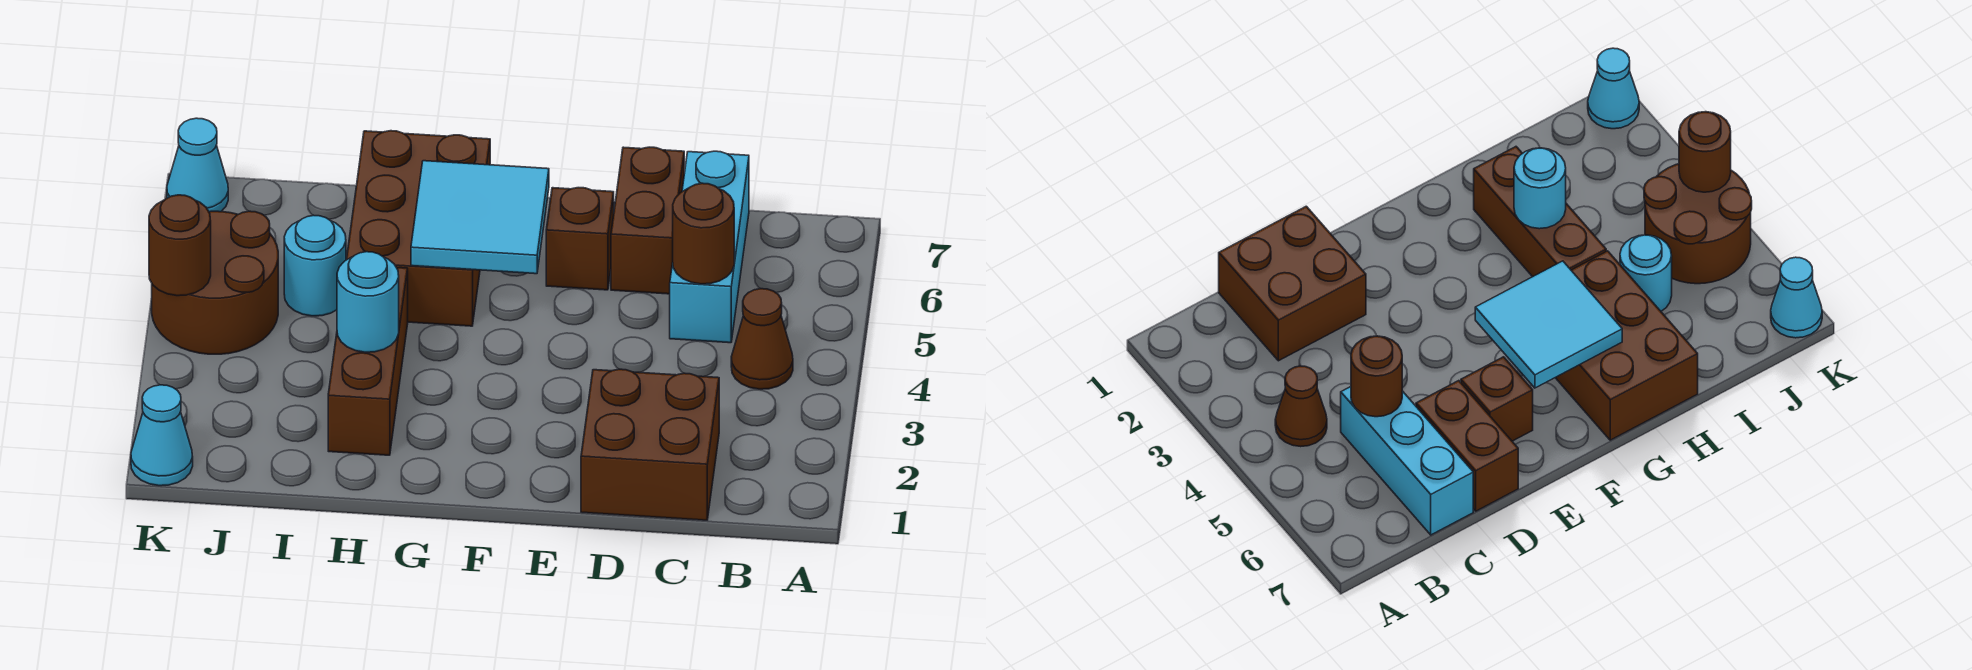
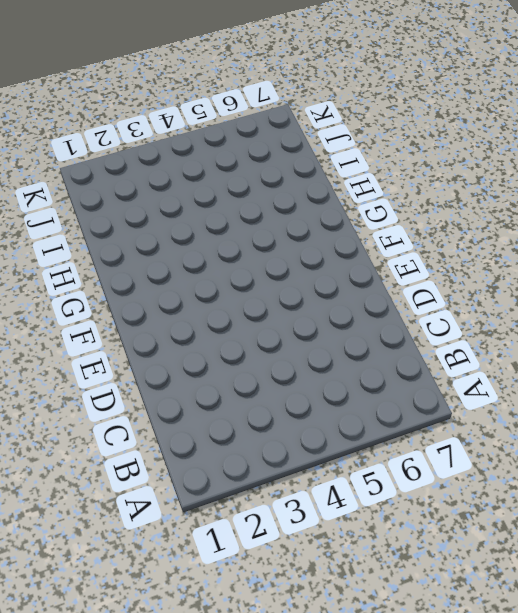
none -> brown 1x1 cone [731,289,793,389]
none -> brown 2x2 brick [581,369,719,520]
none -> cyan 1x3 brick [670,151,749,343]

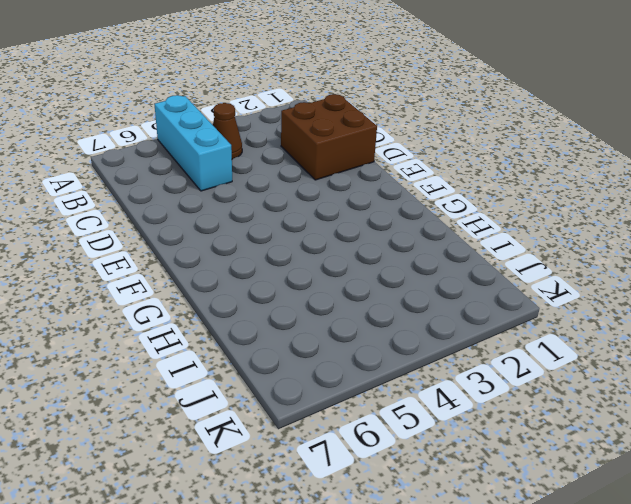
cyan 1x3 brick [154,95,232,191] -> cyan 1x3 brick turned to [670,151,749,343]
none -> brown 1x2 brick [611,147,684,294]
none -> brown 1x1 brick [546,188,614,290]
none -> brown 2x3 brick [347,131,490,326]

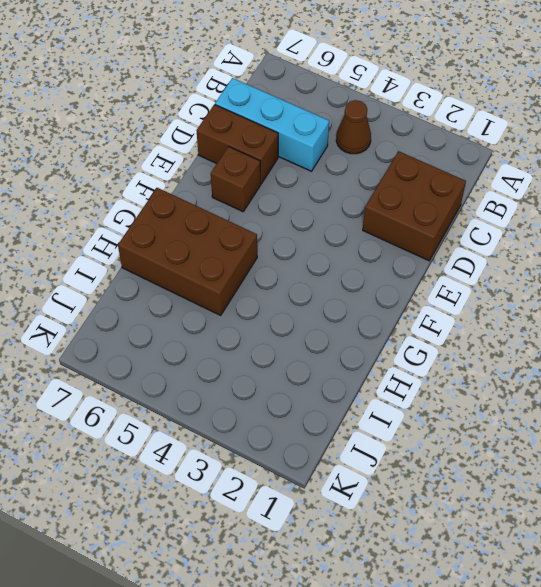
none -> brown 1x3 brick [328,268,408,455]
none -> cyan 1x1 round brick [284,215,346,316]
none -> brown 2x2 round brick [152,211,278,354]

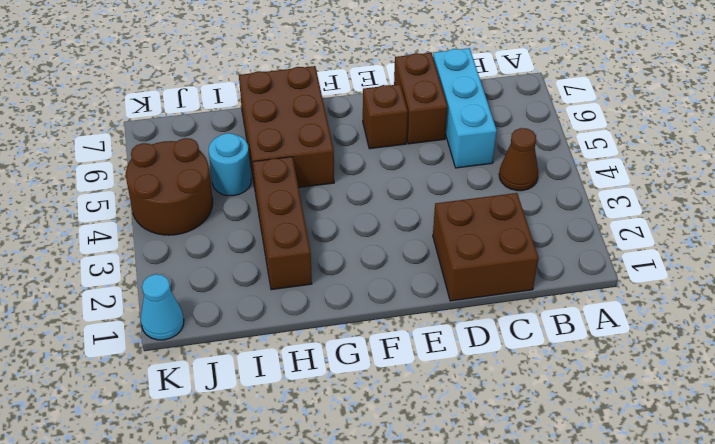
none -> cyan 1x1 cone [167,118,228,212]
none -> brown 1x1 round brick [673,183,734,284]
none -> cyan 2x2 tile [411,161,549,274]

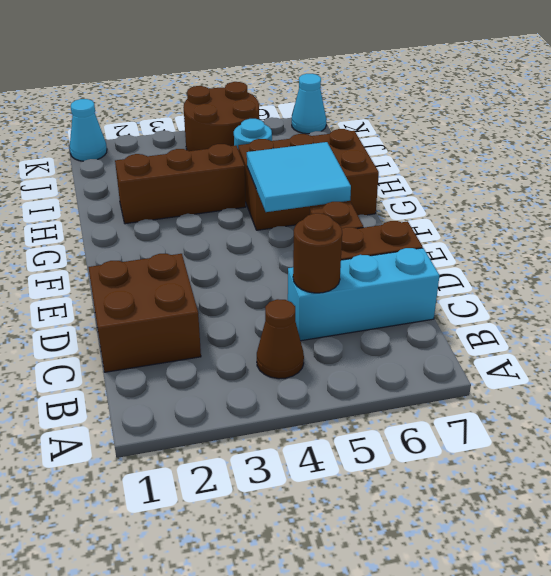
none -> cyan 1x1 round brick [337,252,399,352]
none -> brown 1x1 round brick [149,195,211,296]

